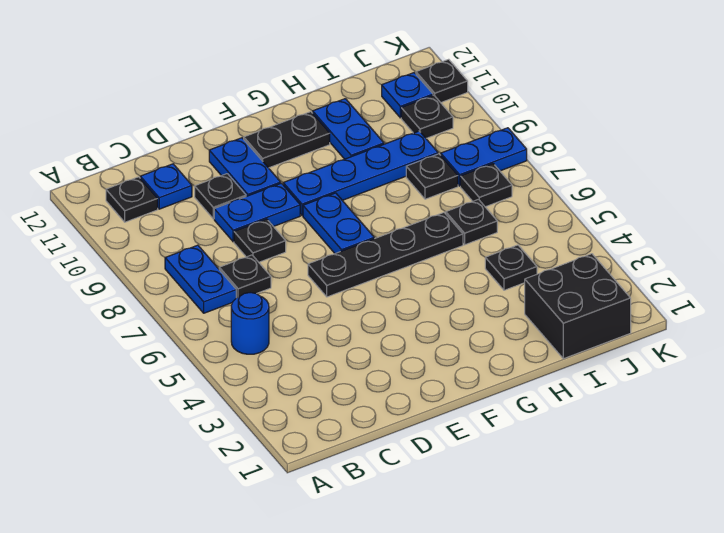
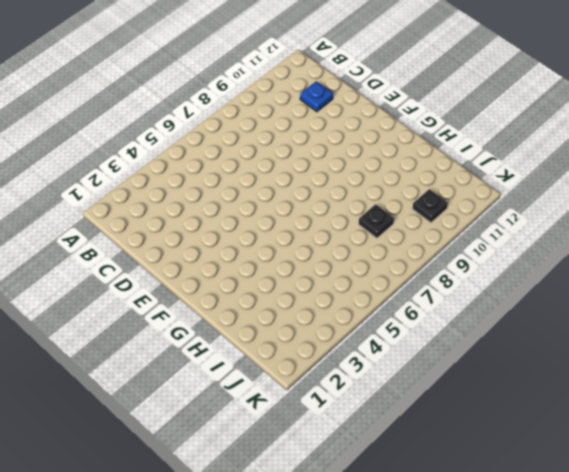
none -> blue 1x1 round brick [231,293,269,354]
none -> blue 1x2 plate [165,245,236,313]
none -> black 1x1 plate [106,177,158,222]

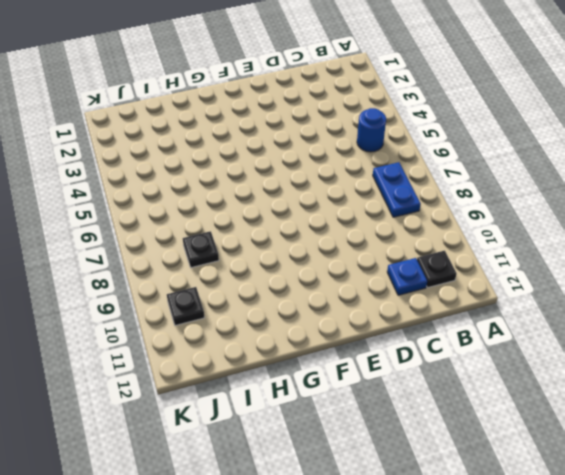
none -> black 1x1 plate [219,255,271,298]
none -> black 1x1 plate [234,219,286,262]
none -> blue 1x2 plate [214,183,300,242]

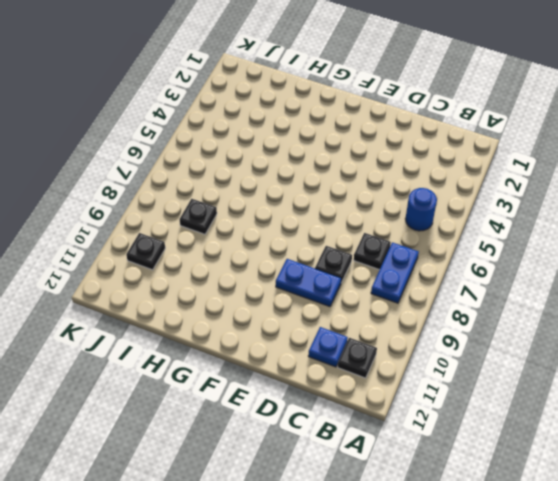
none -> black 1x1 plate [195,174,246,219]
none -> black 1x4 plate [308,213,463,297]
none -> blue 1x2 plate [209,138,281,196]

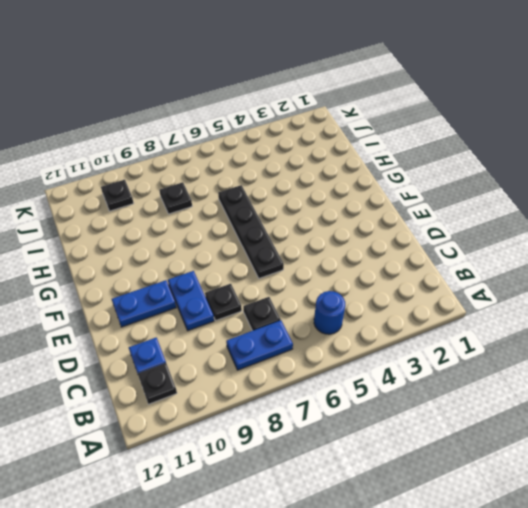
none -> black 1x1 plate [195,174,246,219]
none -> blue 1x2 plate [303,193,374,254]
none -> blue 1x4 plate [283,131,438,216]

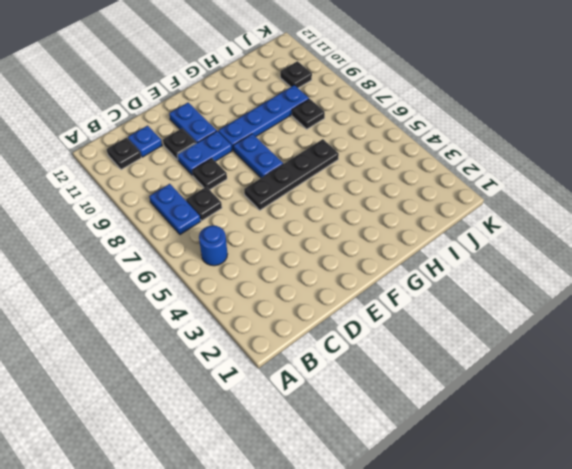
none -> black 1x2 plate [244,112,330,168]
none -> blue 1x2 plate [313,99,384,159]
none -> black 2x2 brick [525,254,631,359]

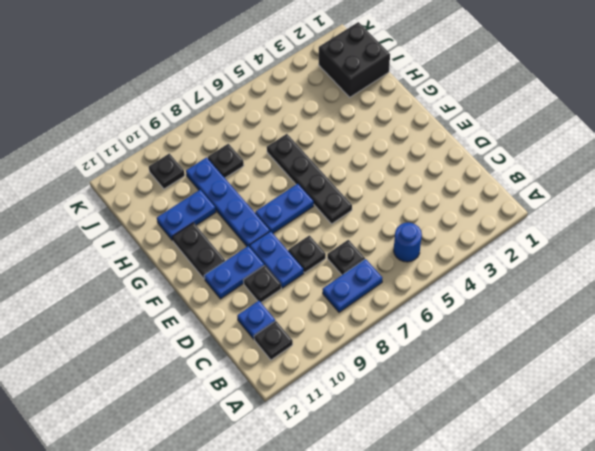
none -> black 1x1 plate [485,245,537,290]
none -> black 1x1 plate [446,199,497,245]
none -> black 1x1 plate [460,164,512,207]

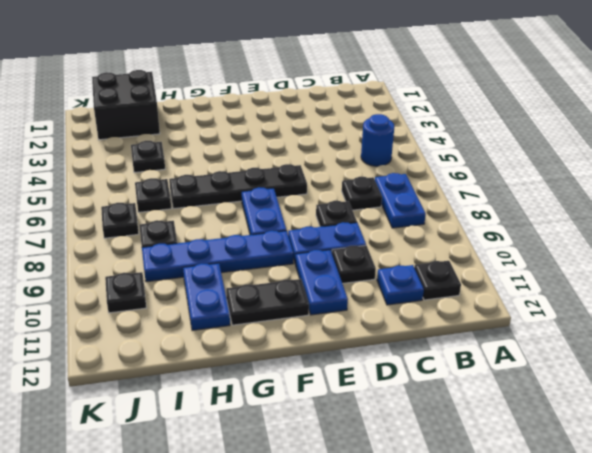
none -> blue 1x2 plate [441,128,527,186]
none -> blue 1x1 plate [382,73,433,118]
none -> black 1x1 plate [416,59,468,103]

